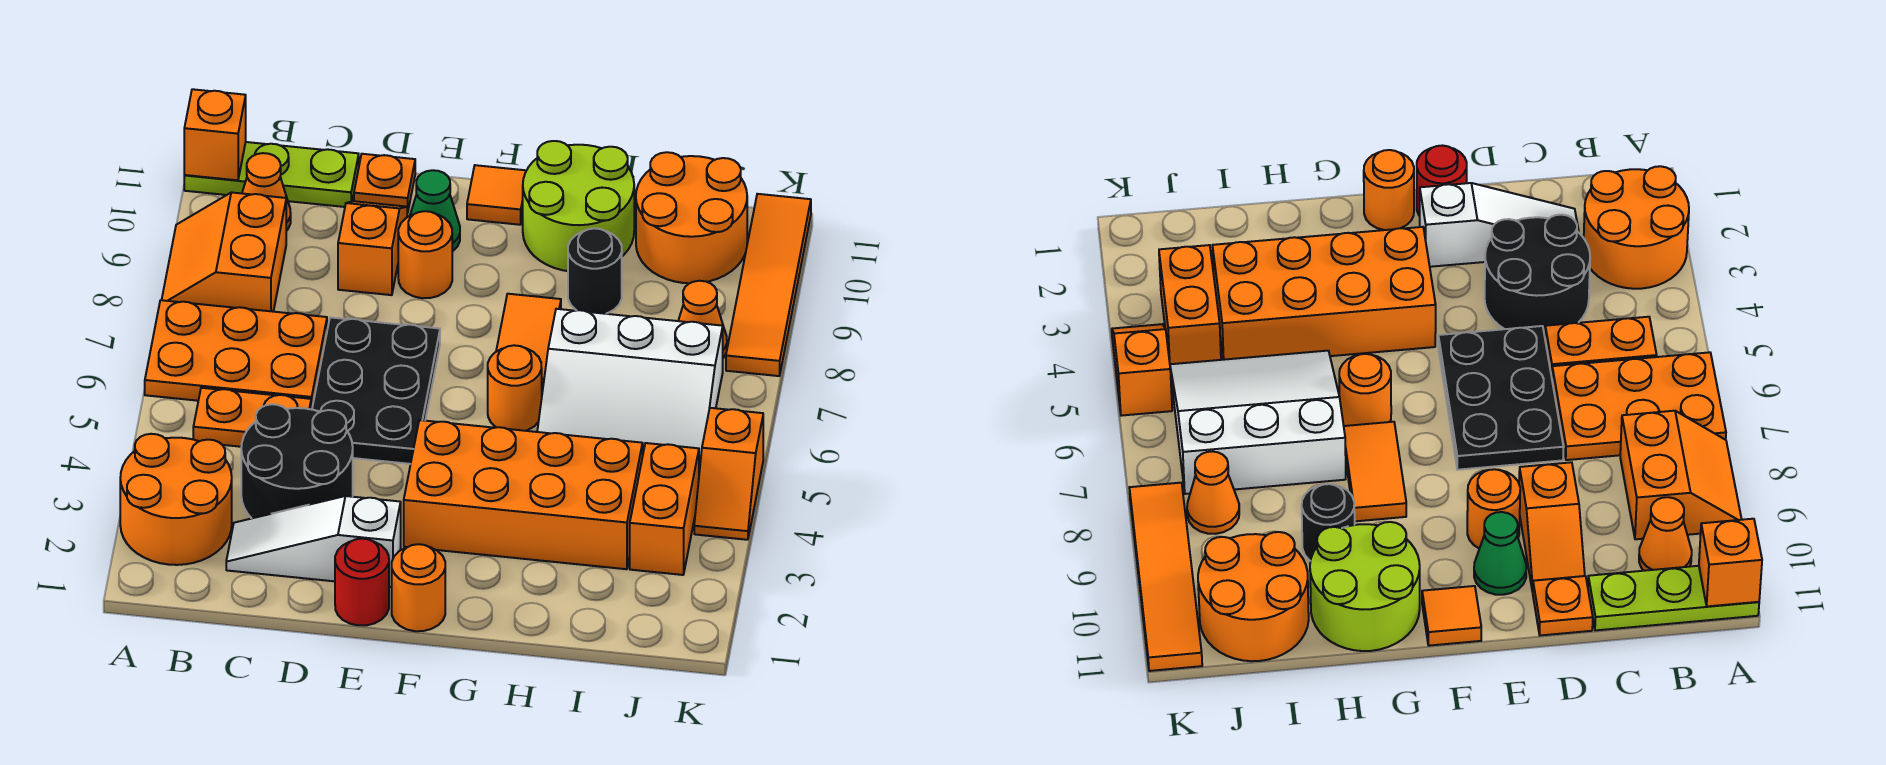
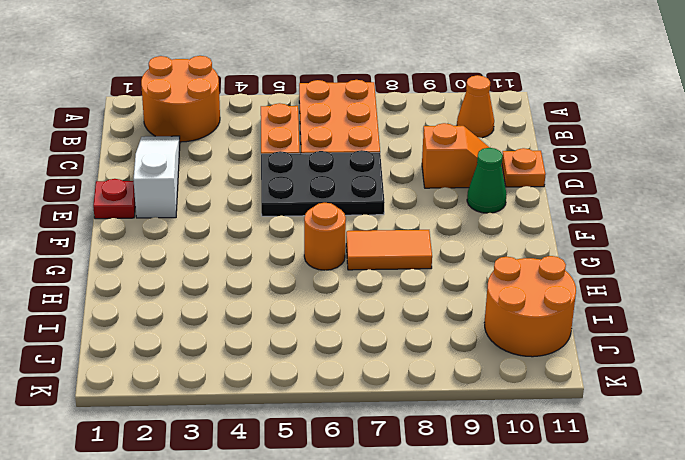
red 1x1 plate [93,179,135,219] -> red 1x1 round brick [335,539,389,625]
none -> orange 2x2 slope [162,192,286,312]
none -> lime 1x3 plate [184,142,359,207]
none -> black 2x2 round brick [241,404,353,518]

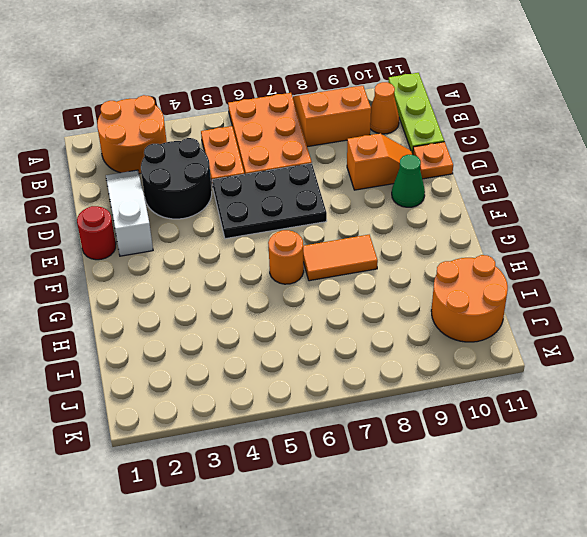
none -> orange 1x1 round brick [398,211,452,298]
none -> orange 1x1 round brick [392,544,445,631]
none -> orange 2x4 brick [404,420,643,569]

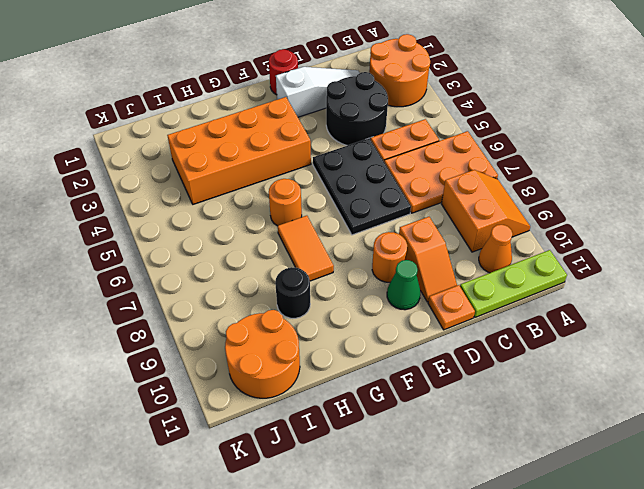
none -> orange 1x1 round brick [392,544,445,631]
none -> orange 1x1 tile [467,165,526,225]
none -> lime 2x2 round brick [523,141,634,271]

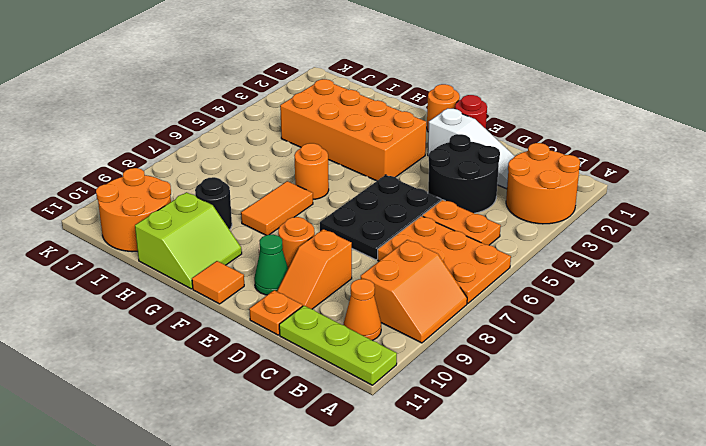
lime 2x2 slope [135,192,242,289] -> lime 2x2 round brick [523,141,634,271]
none -> white 3x3 slope [537,309,723,472]
none -> orange 1x2 brick [630,443,699,575]
none -> orange 1x1 cone [678,281,727,358]

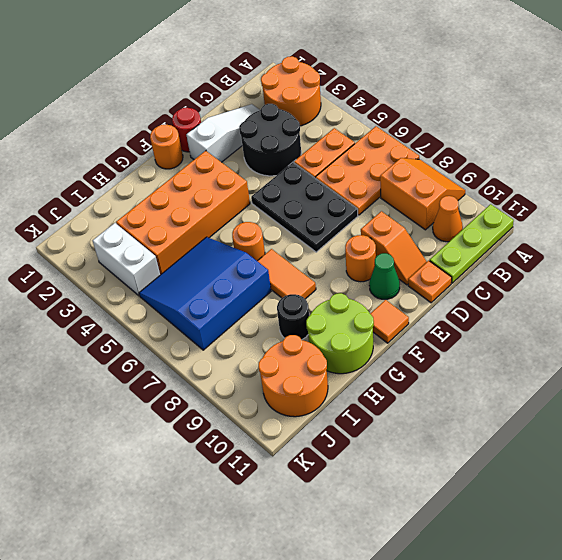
blue 3x3 slope [139,237,271,350] -> white 3x3 slope [537,309,723,472]
white 1x2 brick [93,223,160,296] -> orange 1x2 brick [630,443,699,575]
none -> orange 1x1 cone [678,281,727,358]
none -> orange 1x2 slope [694,408,763,540]
none -> orange 1x4 tile [726,194,811,376]

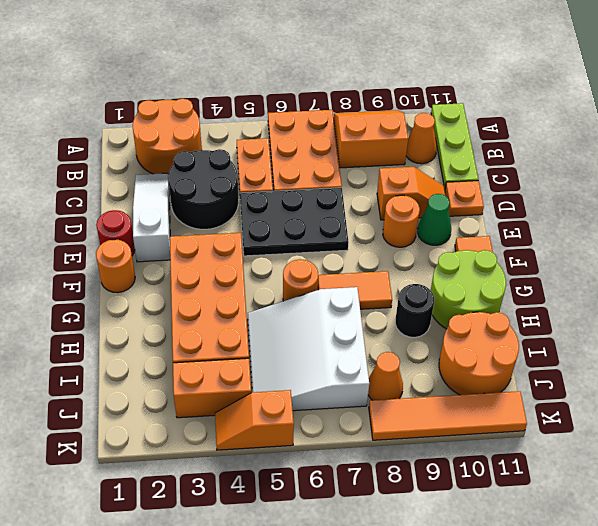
none -> orange 1x1 brick [184,89,246,180]

